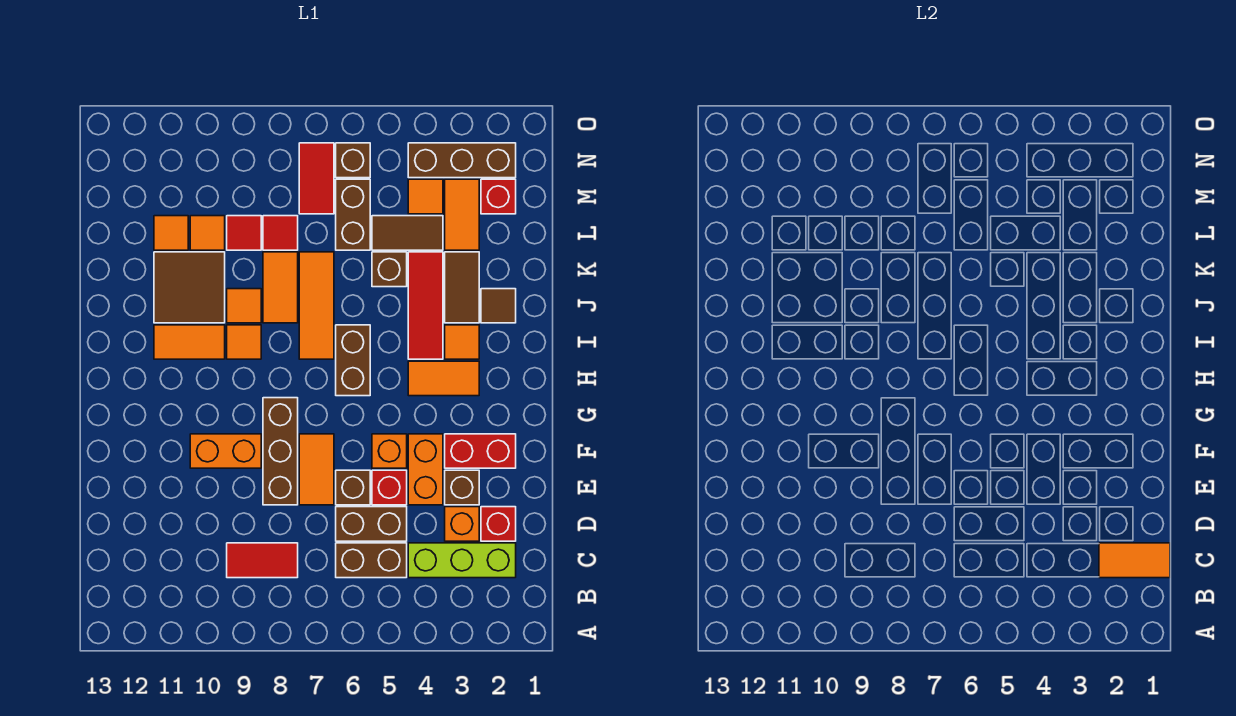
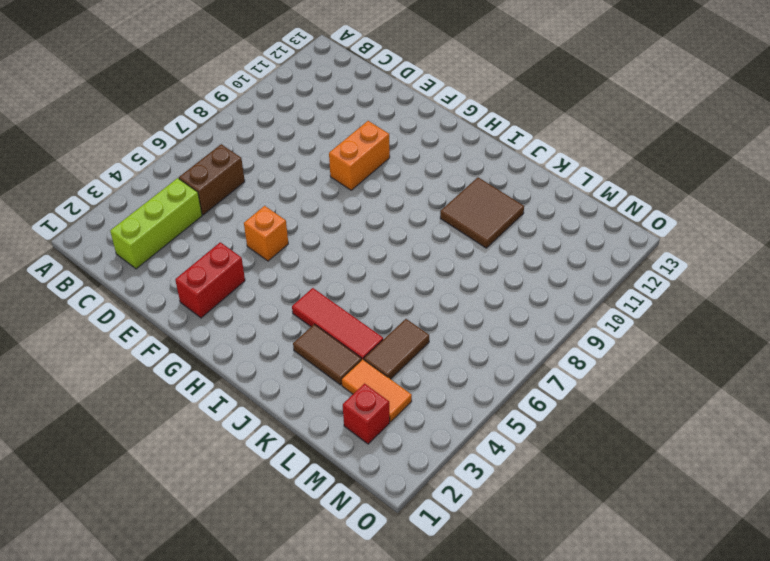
none -> red 1x2 tile [227,543,298,578]
none -> red 1x1 brick [481,507,516,541]
none -> orange 1x1 brick [445,507,479,541]
none -> brown 1x2 brick [336,507,407,541]

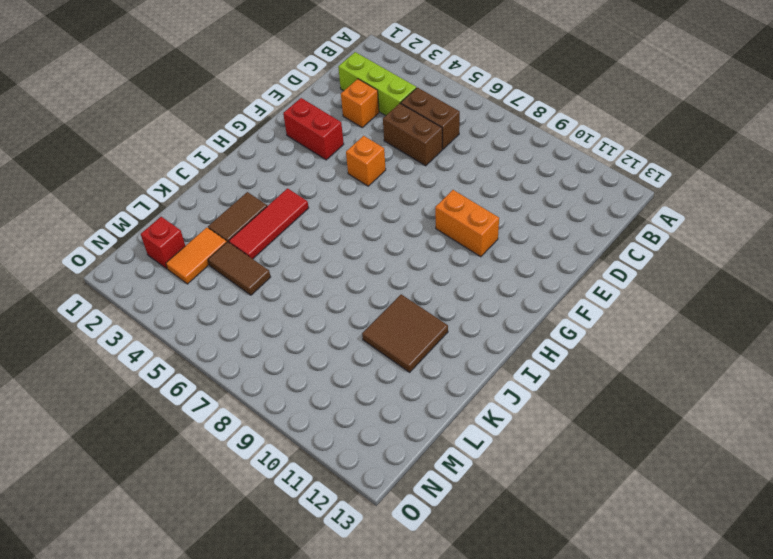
none -> red 1x2 tile [227,543,298,578]
none -> red 1x1 brick [481,507,516,541]
none -> brown 1x1 brick [445,470,479,505]
none -> orange 1x2 brick [408,434,443,505]

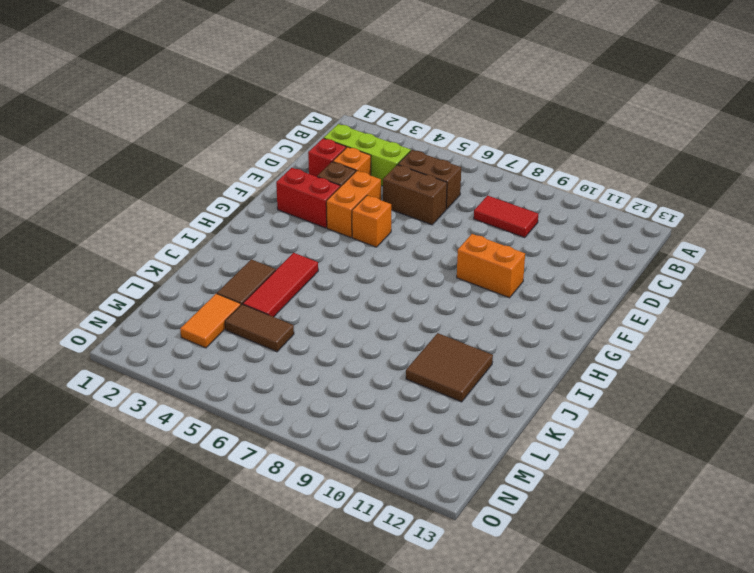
none -> red 1x1 brick [372,470,407,505]
none -> brown 1x1 brick [336,470,370,505]
none -> orange 1x2 tile [299,434,334,505]
none -> brown 1x3 brick [263,398,298,505]

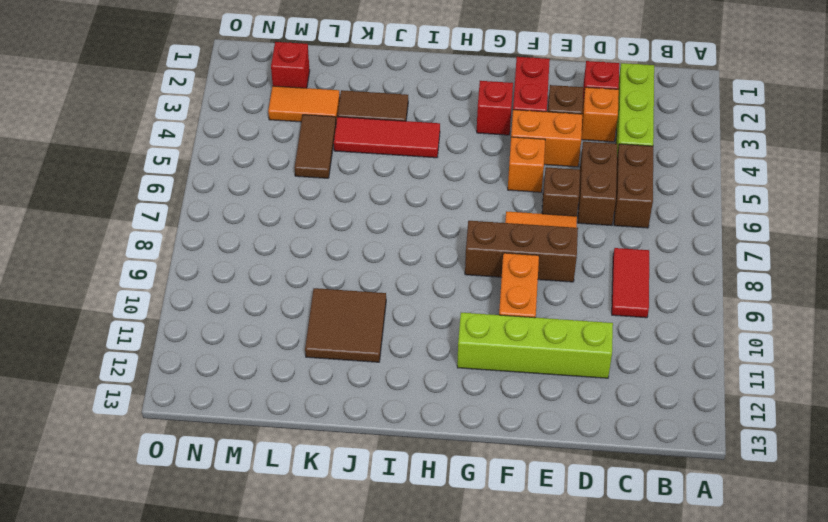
lime 1x4 brick [457,313,613,378] -> none
red 1x1 brick [477,81,513,135] -> red 1x1 brick moved to [372,470,407,505]
none -> orange 1x2 tile [408,361,479,396]
none -> brown 1x2 brick [336,325,370,396]
none -> orange 1x1 tile [445,325,479,359]
none -> orange 1x3 tile [299,252,334,359]

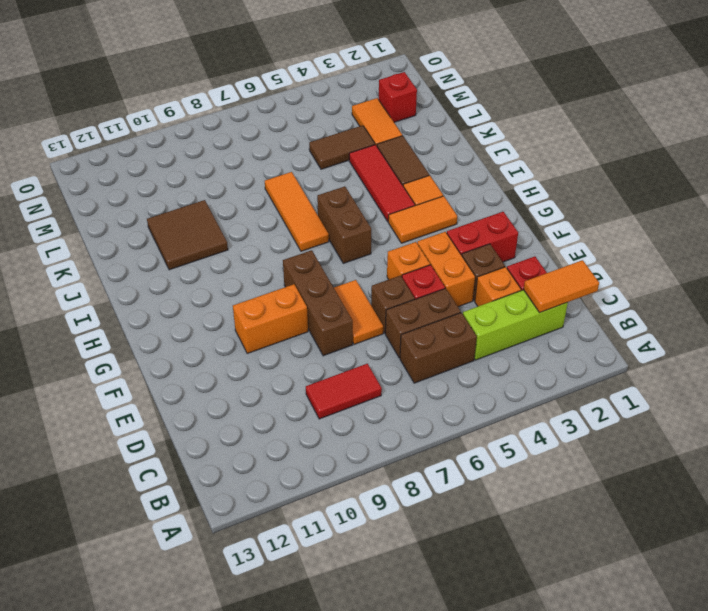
none -> orange 1x1 tile [227,325,261,359]
none -> orange 1x2 tile [154,325,225,359]
none -> brown 1x1 tile [481,289,516,323]
none -> orange 1x2 tile [263,252,298,323]

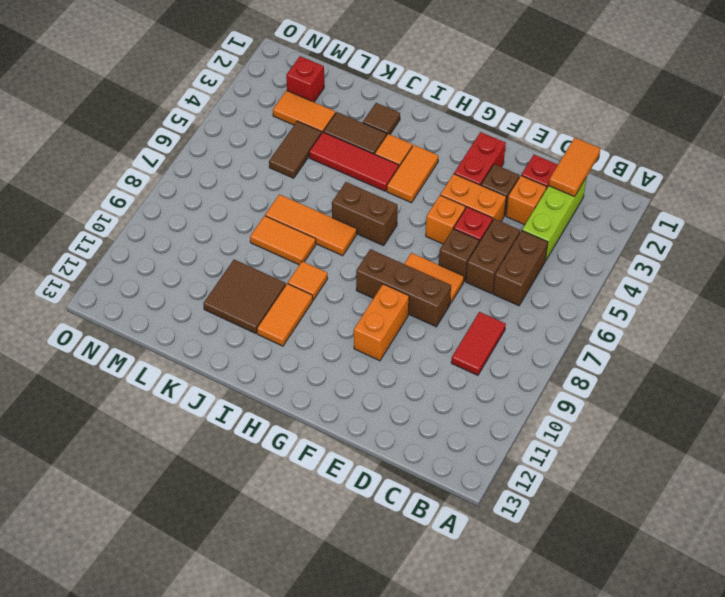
none -> orange 1x1 tile [227,289,261,323]
none -> brown 1x1 brick [372,252,407,287]
none -> brown 1x2 brick [336,179,370,250]
none -> red 1x1 tile [263,216,298,250]

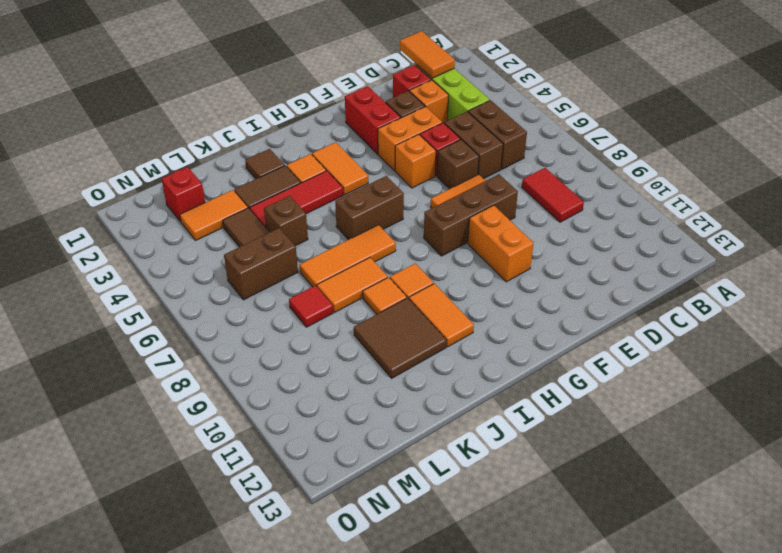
none -> red 1x1 tile [227,216,261,250]
none -> orange 1x1 tile [190,216,225,250]
none -> orange 1x1 tile [154,216,188,250]
none -> orange 1x1 tile [408,179,443,214]

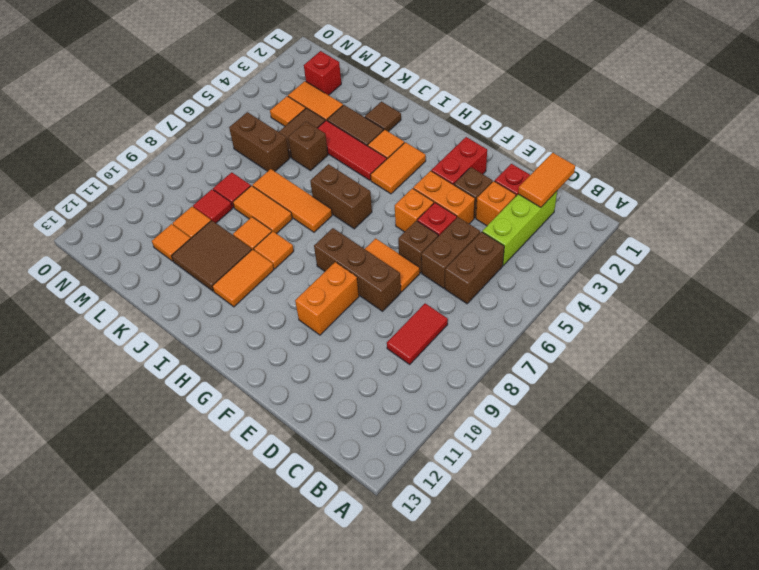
none -> red 1x2 tile [299,143,334,214]
none -> brown 1x3 brick [408,143,516,178]
none -> brown 1x1 brick [336,143,370,178]

